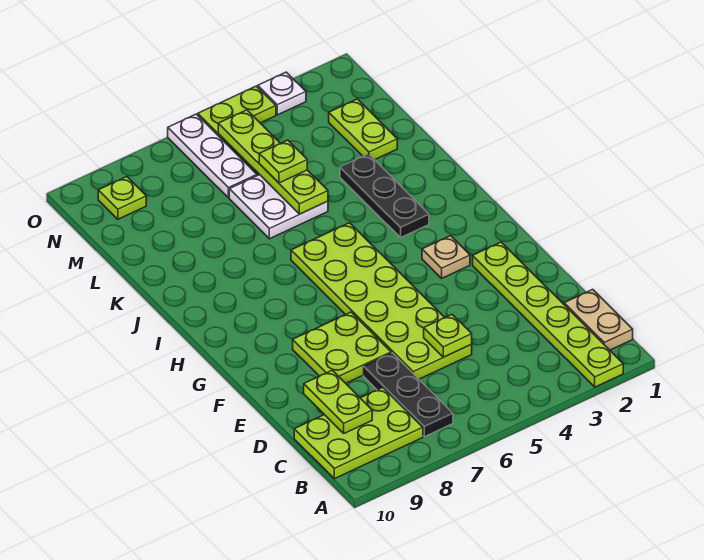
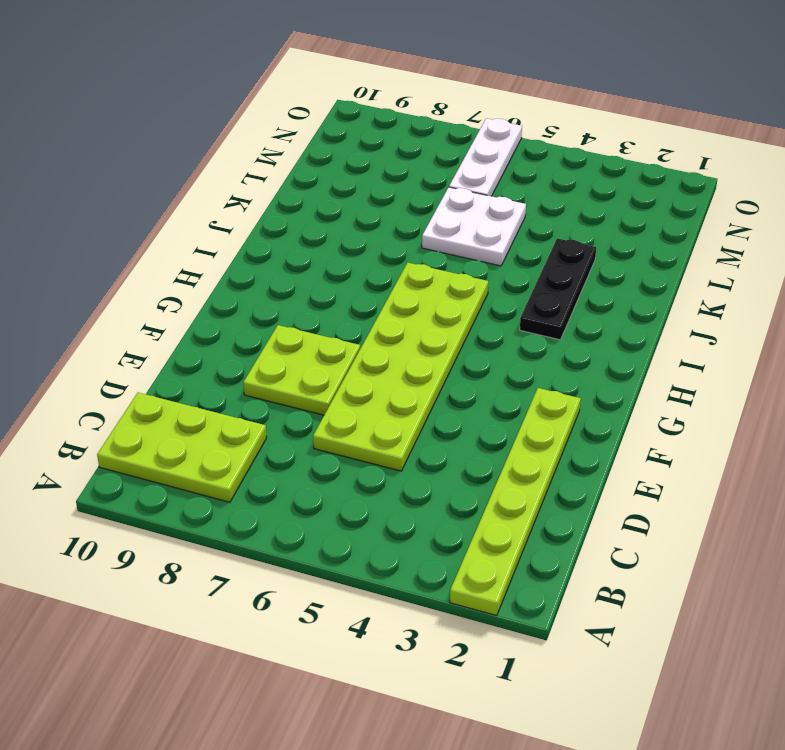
none -> tan 1x2 plate [564,289,633,350]
none -> black 1x3 plate [364,353,453,437]
none -> tan 1x1 plate [422,236,470,278]

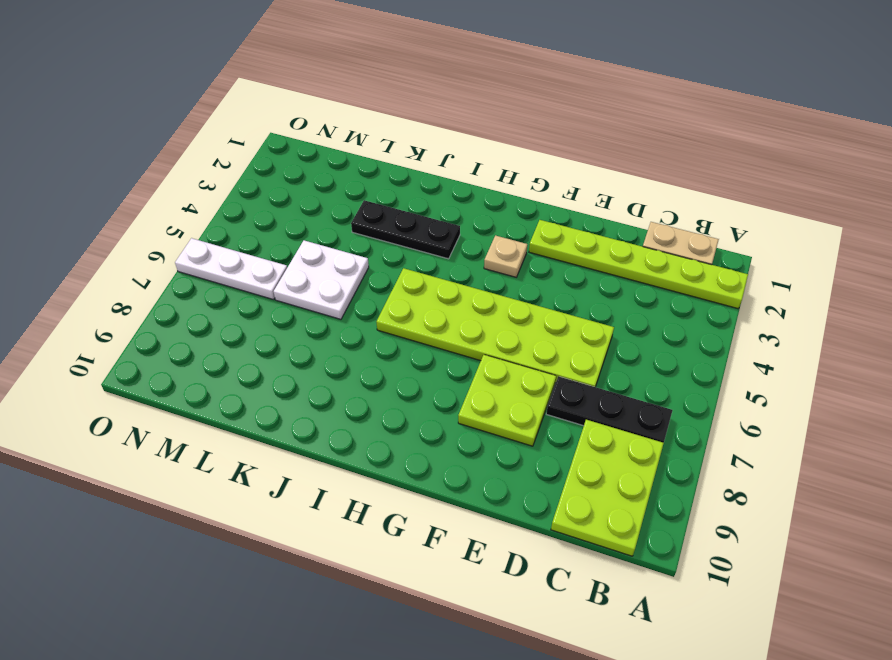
none -> lime 1x2 plate [329,99,397,160]
none -> lime 1x1 plate [98,177,146,219]
none -> white 1x1 plate [258,72,306,115]

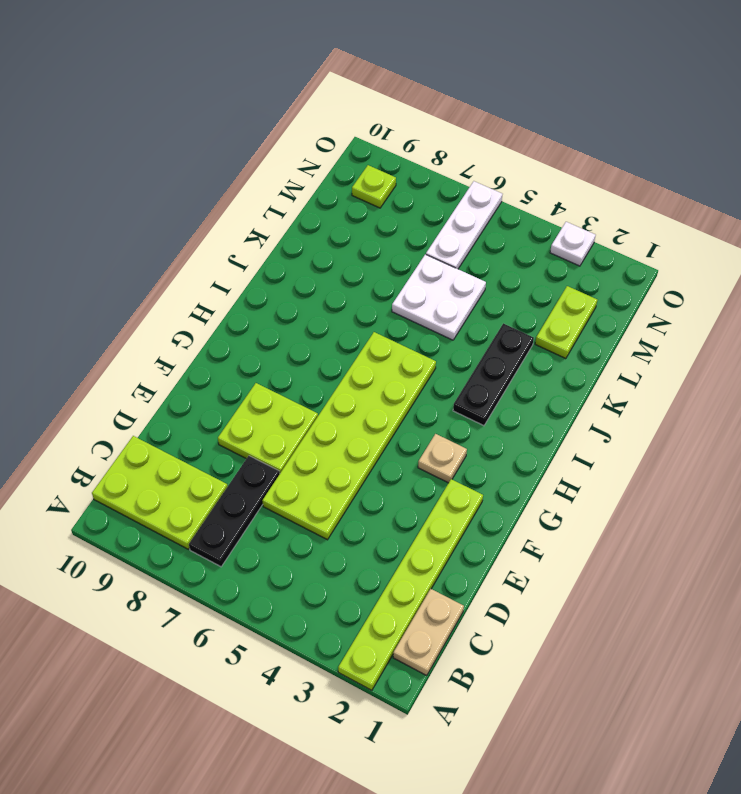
none -> lime 1x2 plate [198,86,276,140]
none -> lime 1x2 plate [304,370,372,433]
none -> lime 1x1 plate [424,315,472,357]

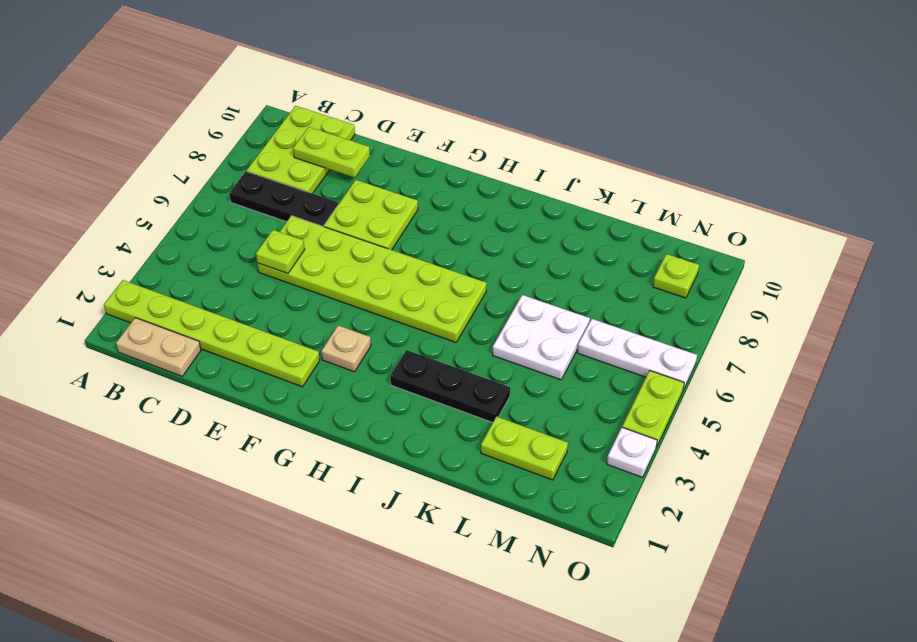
none -> lime 1x4 plate [218,110,328,214]
none -> lime 1x1 plate [259,140,307,183]

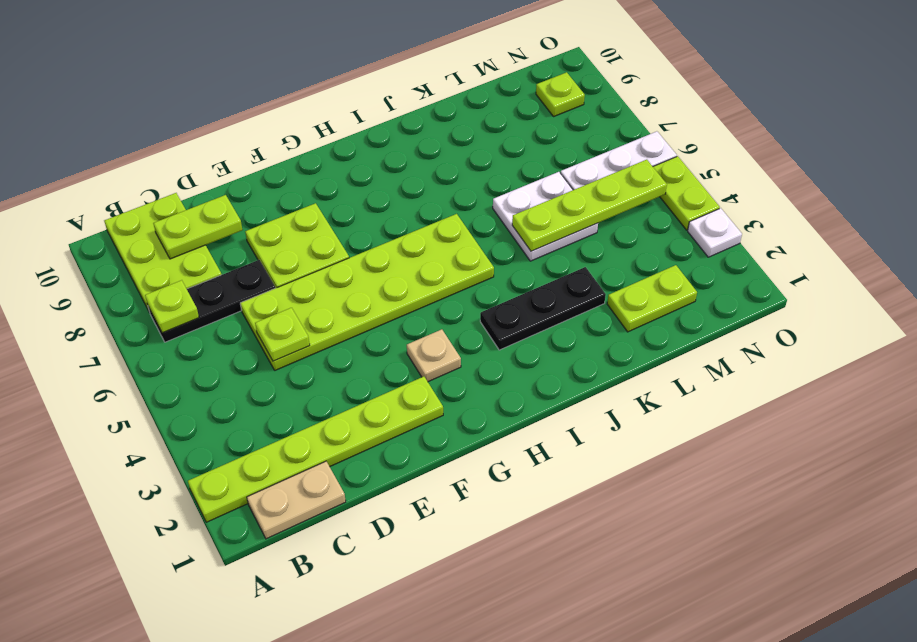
lime 1x1 plate [145,280,199,333] -> lime 1x1 plate moved to [259,140,307,183]

